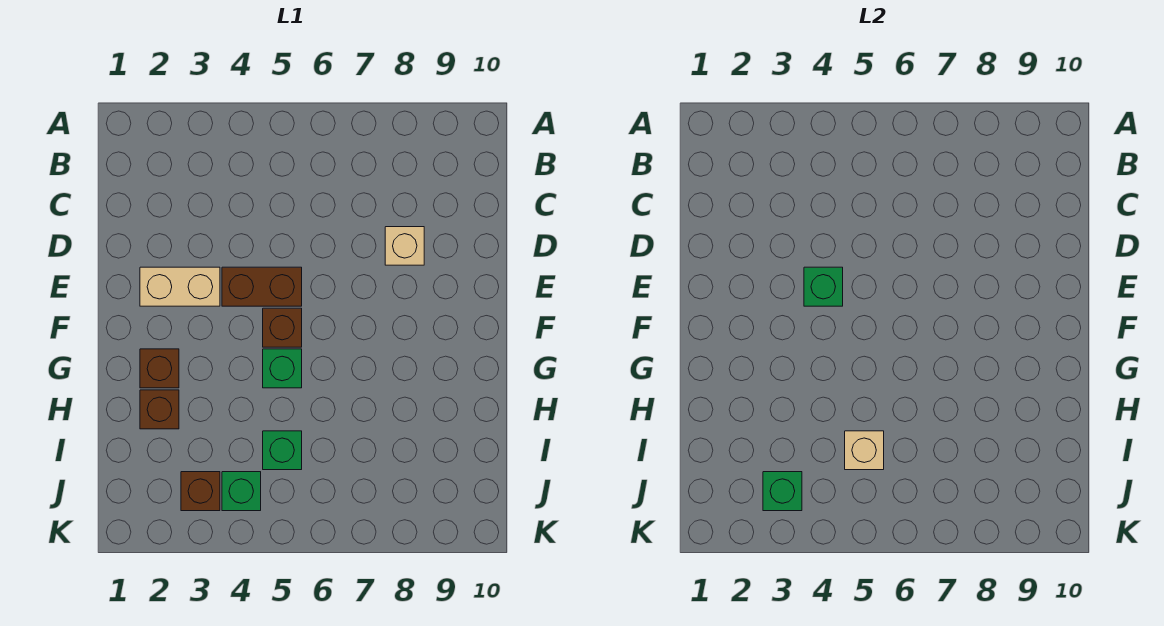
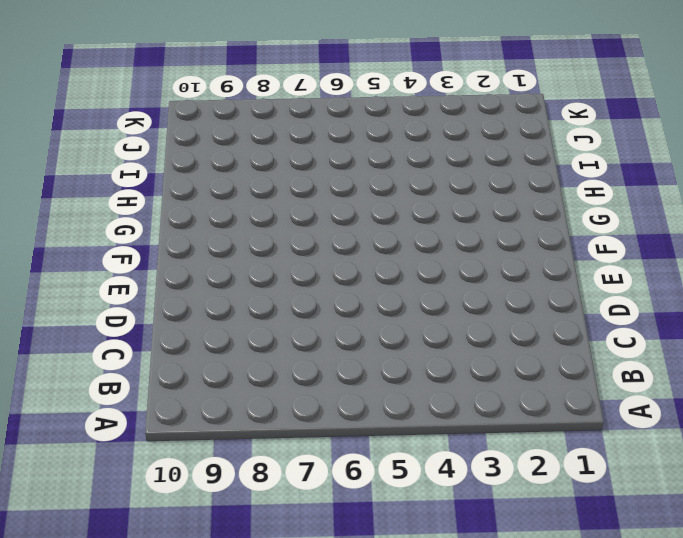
none -> tan 1x1 brick [385,227,424,265]
none -> tan 1x2 brick [140,267,220,306]
none -> brown 1x2 brick [222,267,302,306]

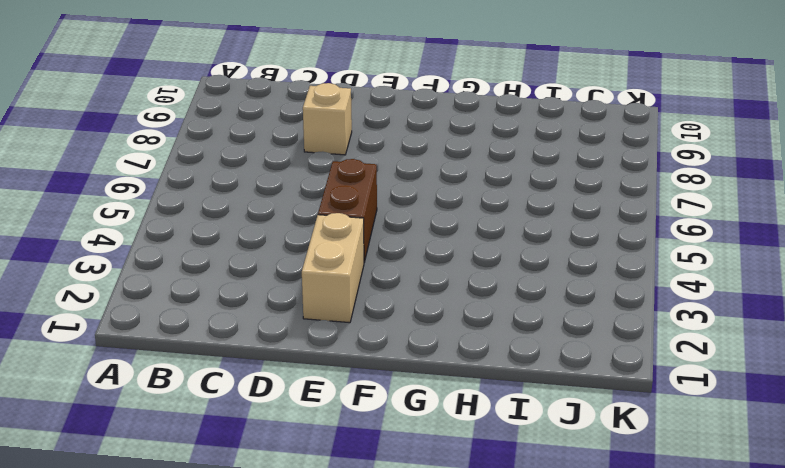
none -> brown 1x1 brick [263,308,302,347]
none -> brown 1x1 brick [140,349,179,388]
none -> green 1x1 brick [263,349,302,388]

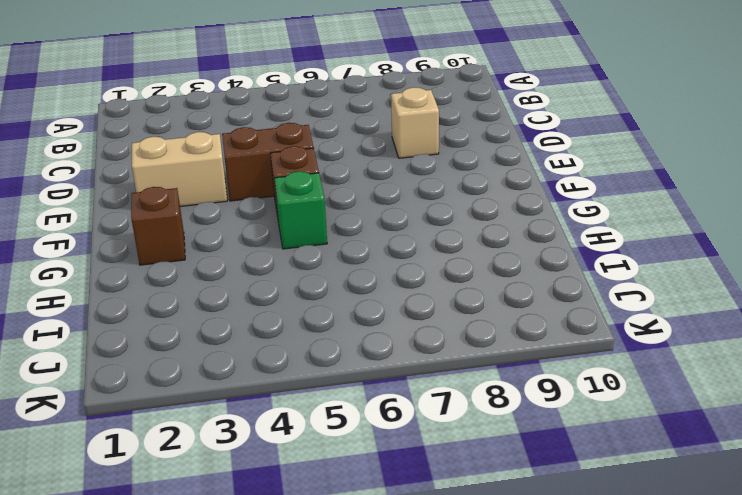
none -> brown 1x1 brick [140,390,179,429]
none -> green 1x1 brick [263,431,302,470]
none -> brown 1x1 brick [181,472,220,511]

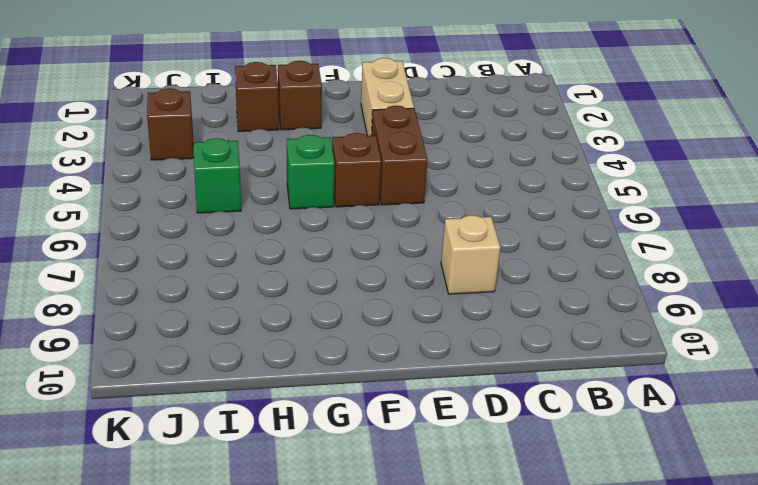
none -> green 1x1 brick [222,472,261,511]
none -> green 1x1 brick [804,267,843,306]
none -> tan 1x1 brick [845,431,884,470]

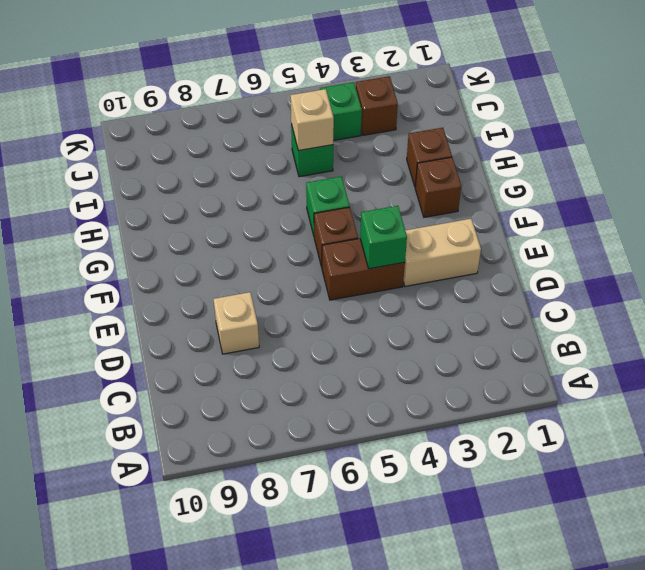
none -> green 1x1 brick [763,472,802,511]

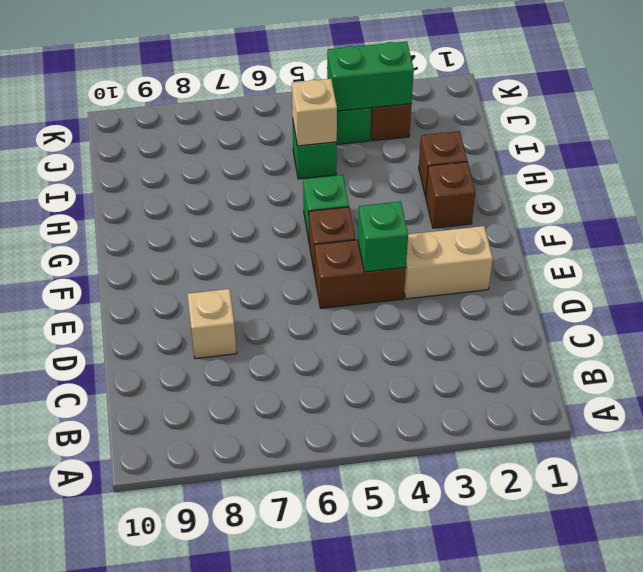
green 1x2 brick [327,41,414,111] -> green 1x1 brick [763,472,802,511]

